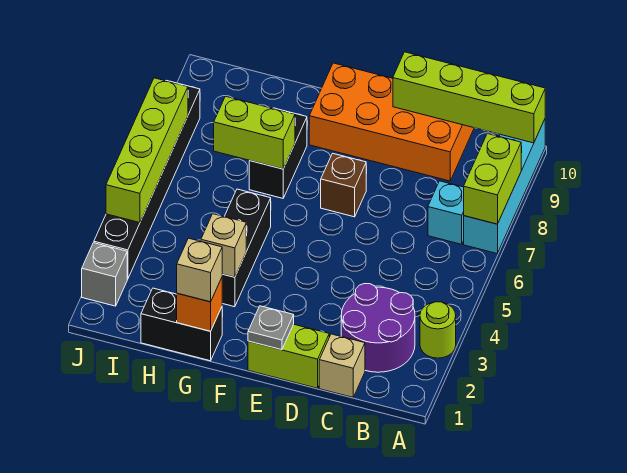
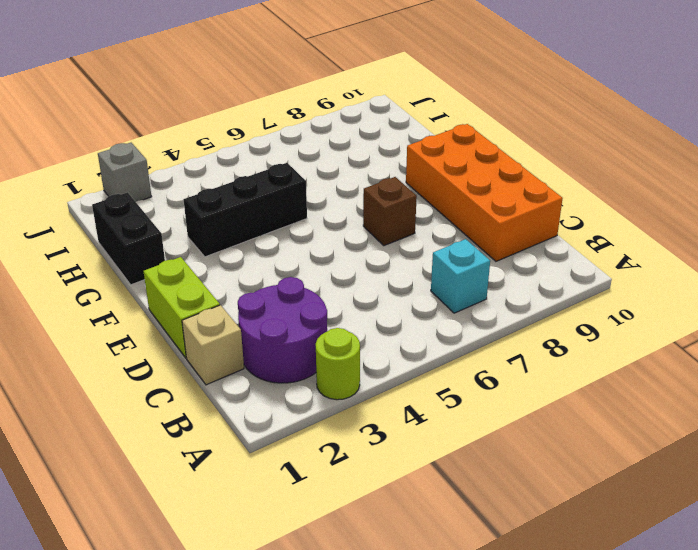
none -> cyan 1x4 brick [464,119,545,253]
none -> black 1x2 brick [249,108,307,198]
none -> black 1x6 brick [94,80,200,279]

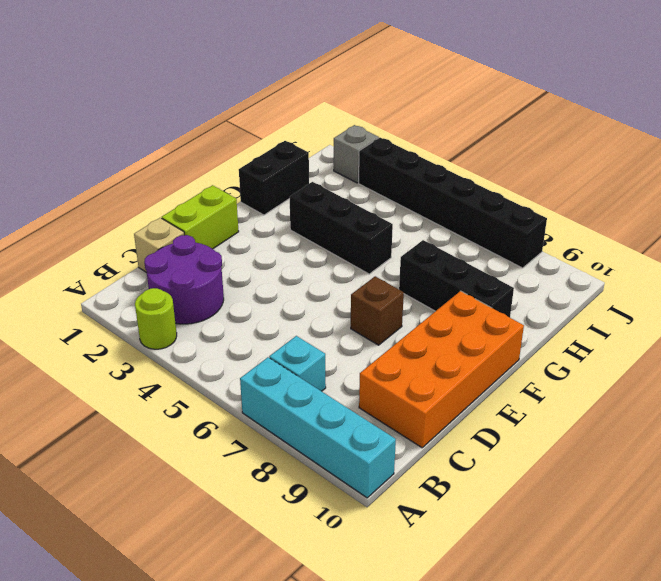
black 1x3 brick [399,240,514,317] -> black 1x2 brick [249,108,307,198]
none -> lime 1x2 brick [464,134,521,224]
none -> lime 1x4 brick [393,52,545,143]
none -> grey 1x1 plate [248,306,294,350]

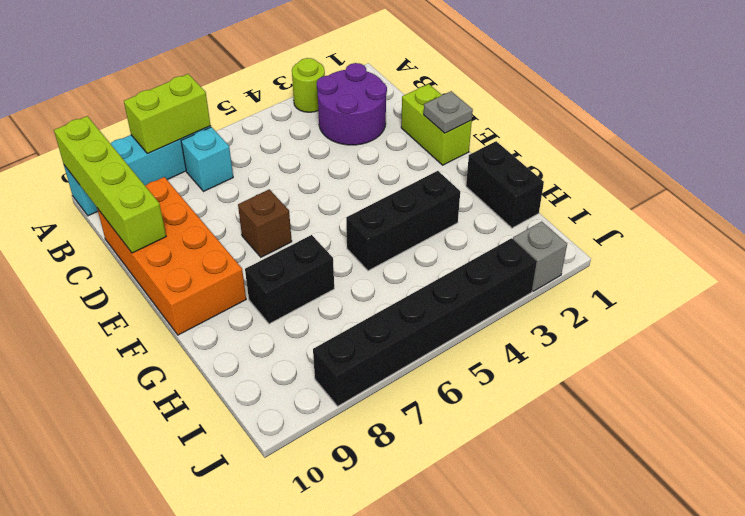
none -> tan 1x1 brick [319,334,365,397]
none -> orange 1x1 brick [177,278,222,331]
none -> tan 1x1 brick [201,214,246,277]

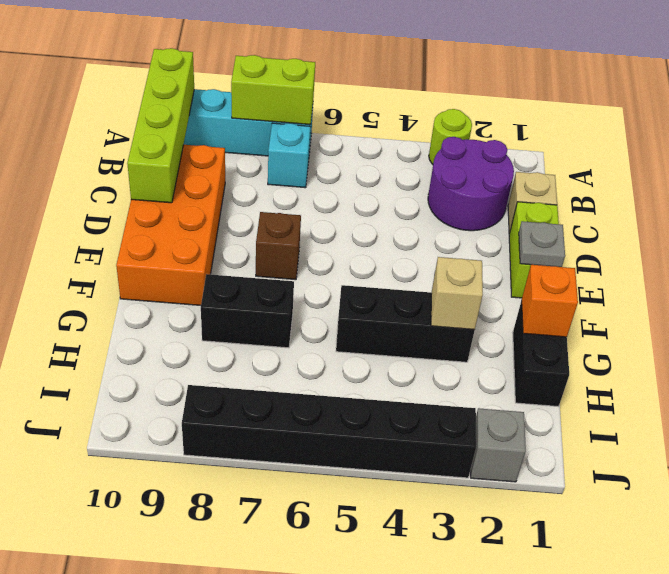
none -> lime 1x2 brick [214,96,295,169]
none -> lime 1x4 brick [106,78,188,223]
none -> tan 1x1 brick [177,238,222,302]

